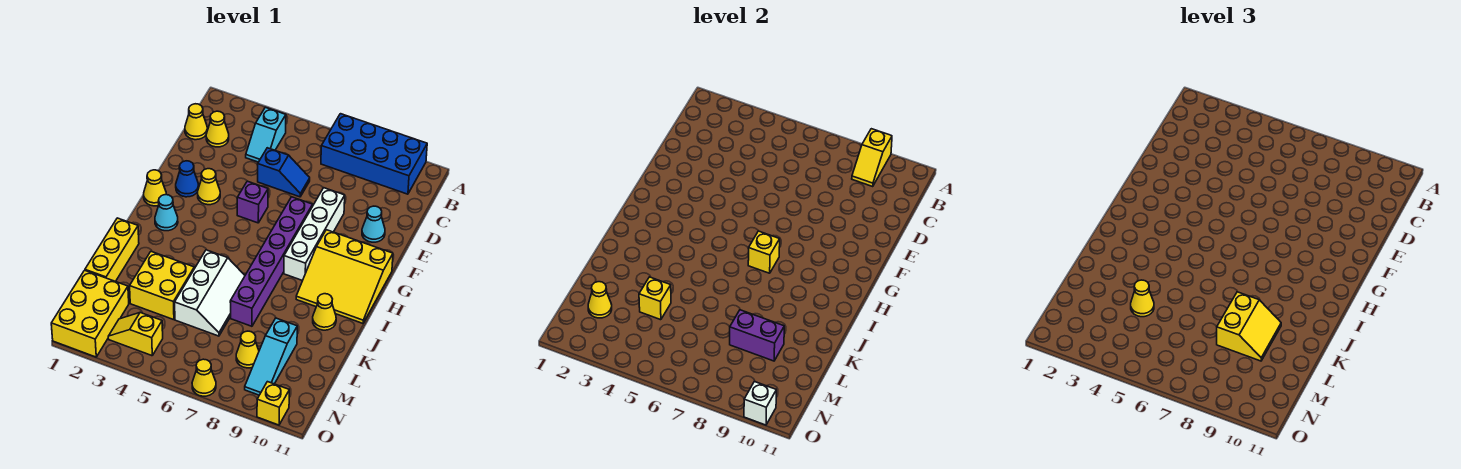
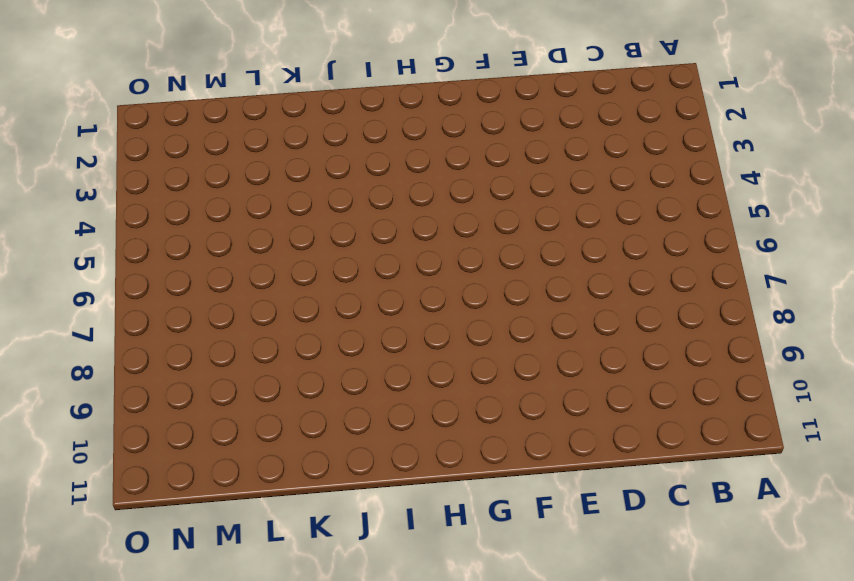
none -> blue 2x4 brick [321,114,427,194]
none -> cyan 1x2 slope [246,107,286,162]
none -> yellow 1x1 cone [185,104,207,140]
none -> yellow 1x1 cone [206,111,229,147]

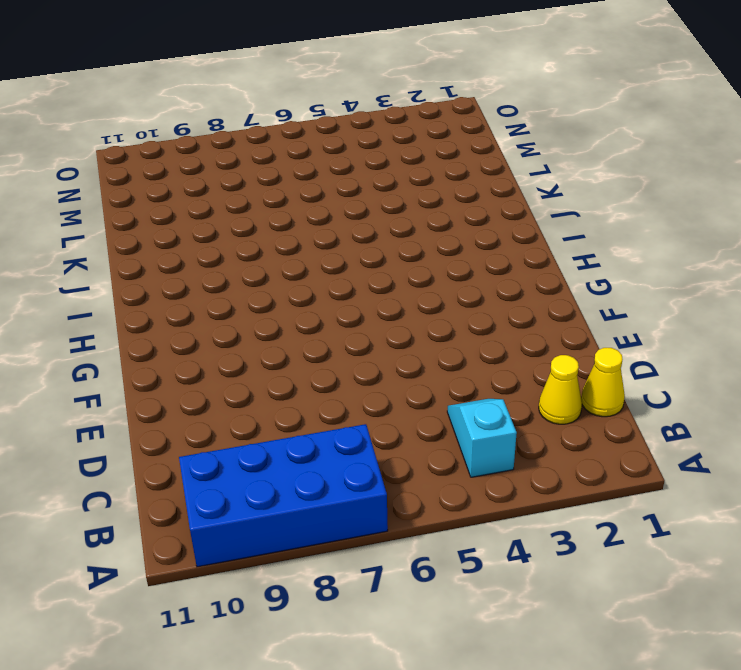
none -> blue 1x2 slope [258,148,310,197]
none -> white 1x4 brick [284,188,345,281]
none -> cyan 1x1 cone [362,206,385,242]
none -> blue 1x1 cone [176,161,198,197]

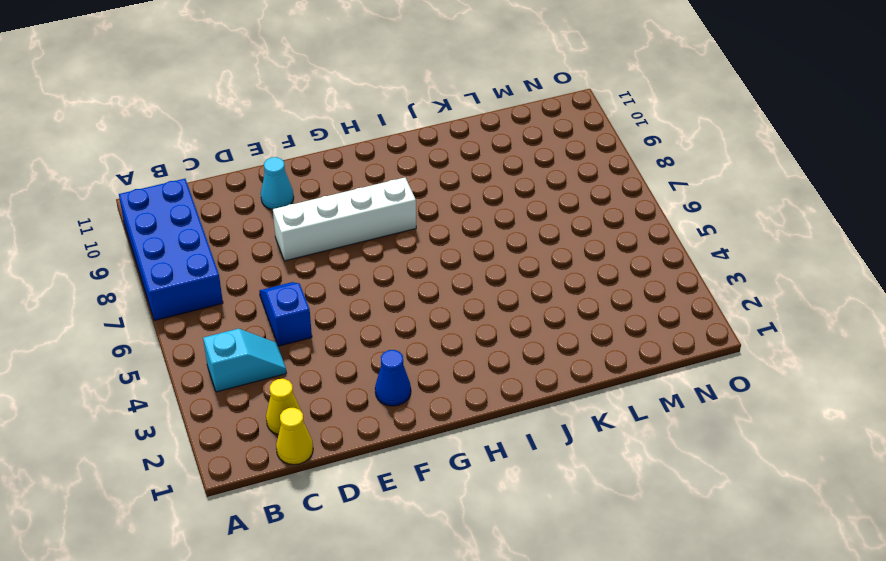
none -> yellow 1x1 cone [198,169,220,205]
none -> purple 1x1 brick [237,181,268,223]
none -> purple 1x6 brick [230,197,313,326]
none -> yellow 1x1 cone [144,170,166,206]

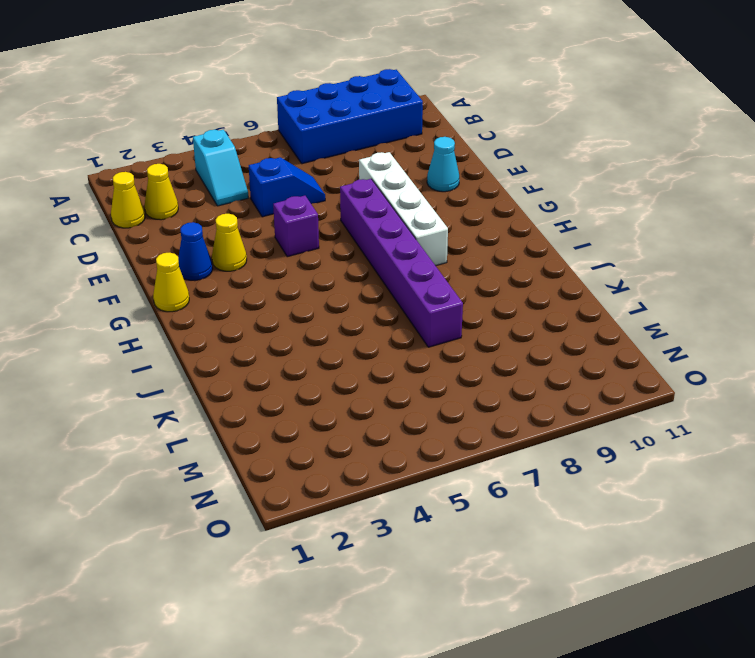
none -> yellow 3x3 slope [296,230,393,323]
none -> cyan 1x1 cone [155,195,178,231]
none -> yellow 1x3 brick [85,218,139,281]
none -> white 2x3 slope [175,250,245,336]

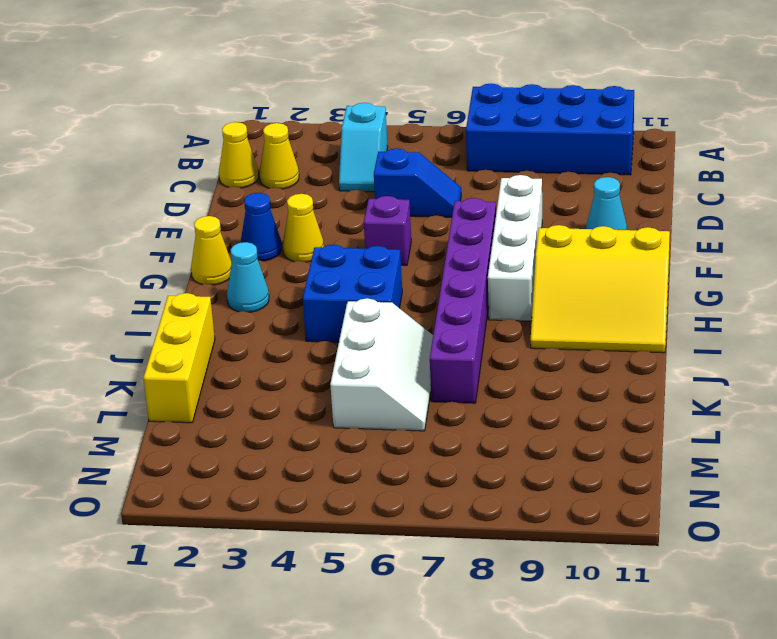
blue 2x2 brick [303,245,402,342] -> none
none -> yellow 1x1 cone [313,294,336,330]
none -> yellow 2x2 brick [130,252,194,320]
none -> cyan 1x3 slope [245,318,297,395]
none -> yellow 2x3 brick [51,270,129,357]

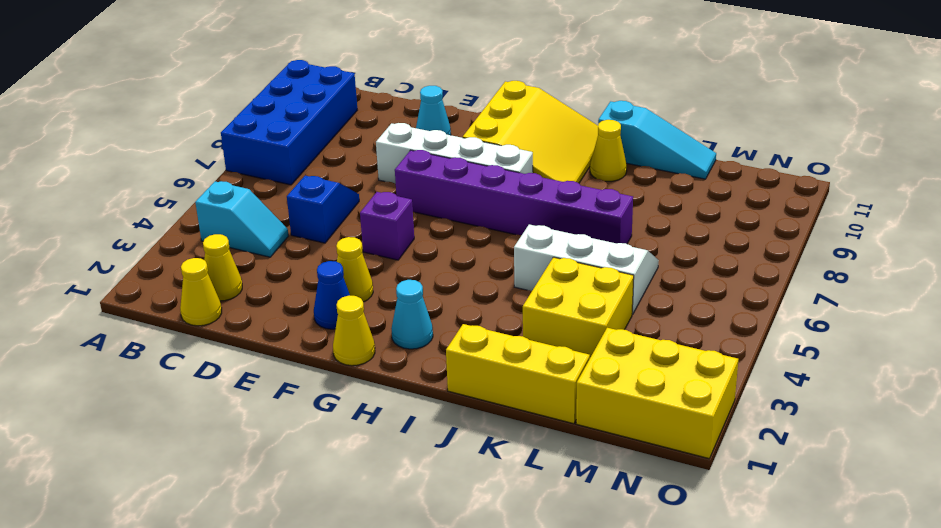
cyan 1x3 slope [598,101,716,179] -> cyan 1x3 slope moved to [245,318,297,395]
none -> yellow 1x1 cone [236,331,259,368]
none -> yellow 1x2 slope [108,313,163,356]
none -> yellow 1x1 cone [192,359,216,396]
none -> yellow 1x1 brick [257,382,289,425]

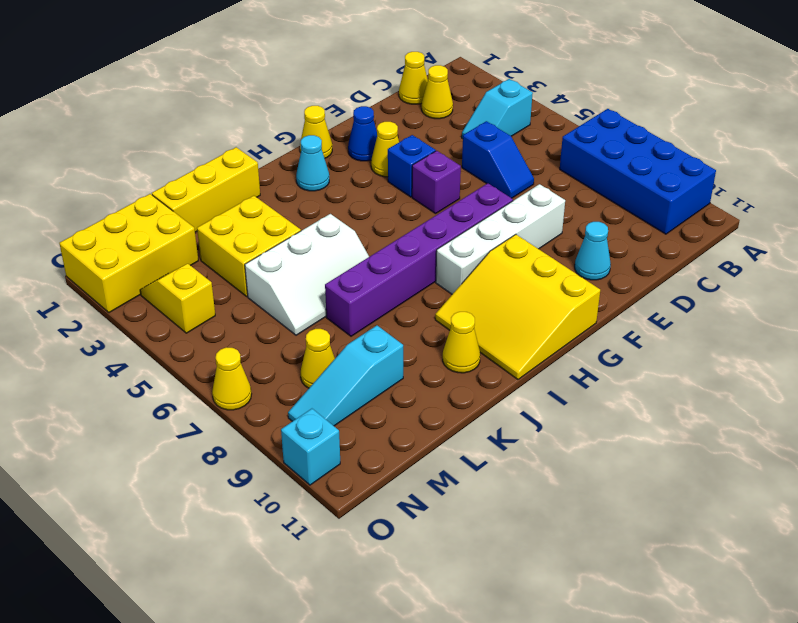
blue 1x1 brick [388,135,436,197] -> none
cyan 1x1 brick [281,409,340,485] -> yellow 1x1 brick [257,382,289,425]
none -> yellow 1x2 slope [852,129,892,186]
none -> yellow 1x1 brick [748,231,780,273]
none -> yellow 1x1 brick [639,277,671,320]
none -> purple 1x2 brick [730,310,784,361]

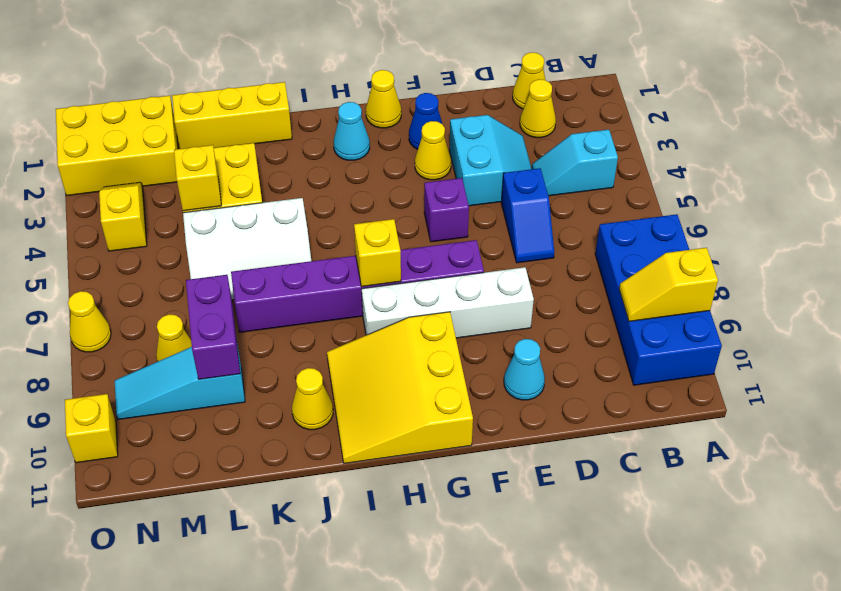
cyan 2x2 slope [450,115,532,206] -> none
none -> yellow 1x1 cone [588,282,612,318]
none -> white 1x1 brick [744,382,776,425]
none -> yellow 2x2 slope [1217,292,1281,361]
none -> yellow 1x1 cone [1131,280,1154,317]

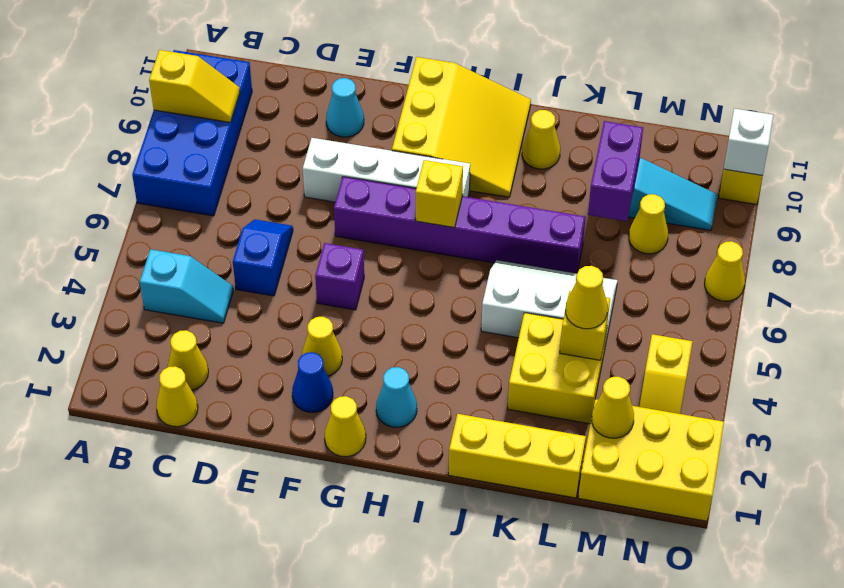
none -> yellow 2x2 slope [1217,292,1281,361]

